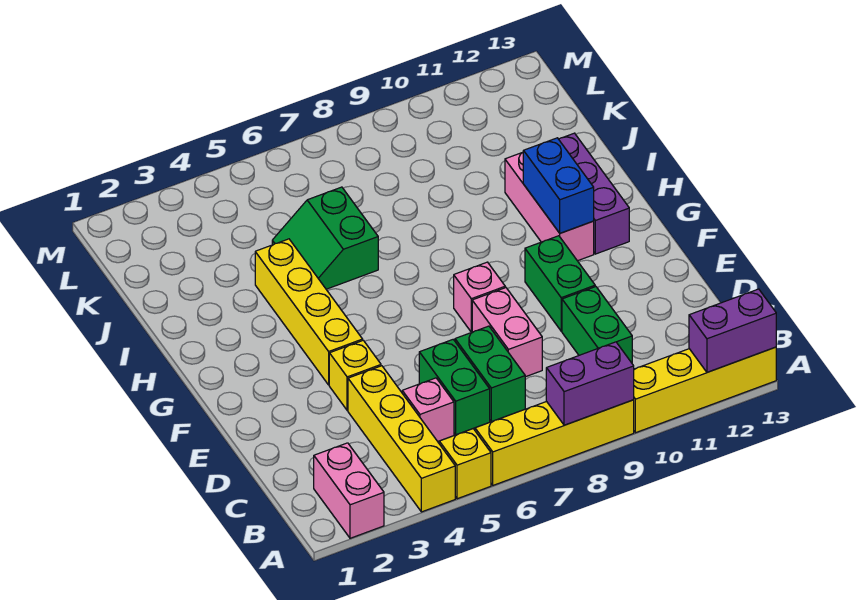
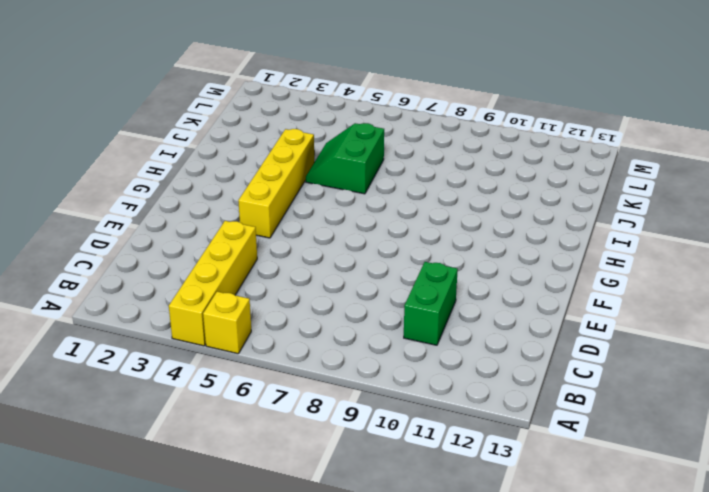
none -> pink 1x2 brick [314,443,384,538]
none -> yellow 1x4 brick [475,400,634,485]
none -> yellow 1x4 brick [634,347,776,433]

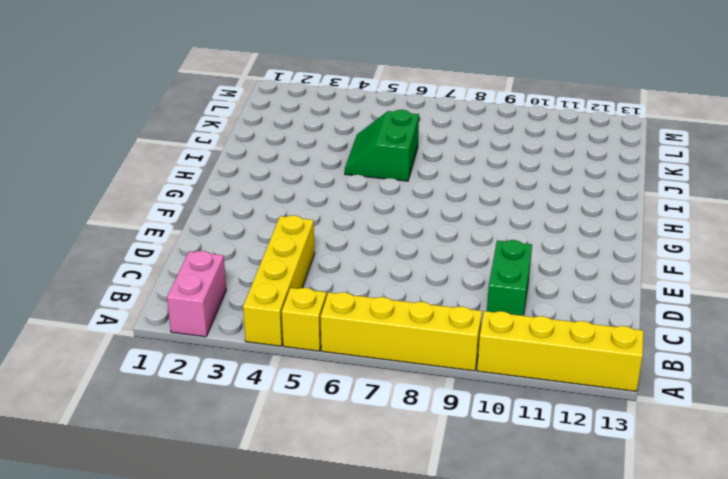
none -> pink 1x1 brick [402,378,454,441]
none -> green 1x2 brick [419,340,490,435]
none -> green 1x2 brick [455,326,525,422]

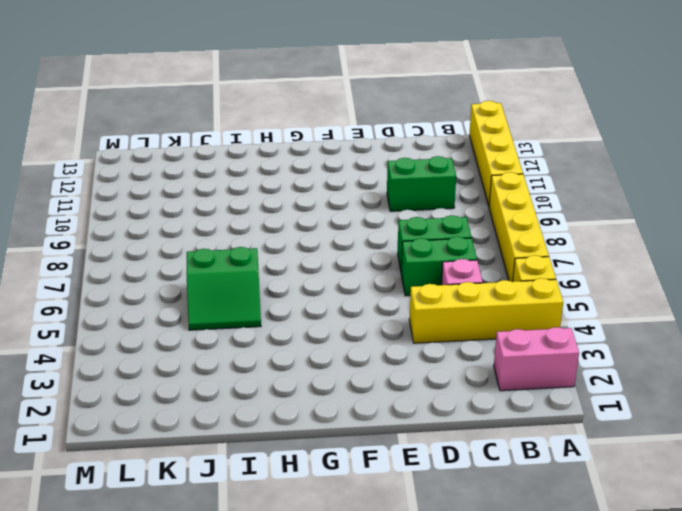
none -> pink 1x2 brick [472,288,542,377]
none -> yellow 1x1 brick [329,340,381,410]
none -> green 1x2 brick [525,236,595,331]

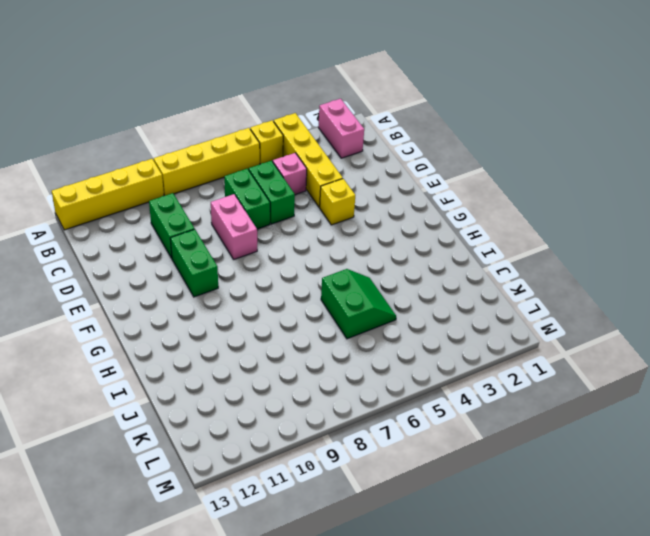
none -> yellow 1x4 brick [255,239,363,385]
none -> pink 1x1 brick [454,262,505,332]
none -> pink 1x3 brick [505,152,594,261]

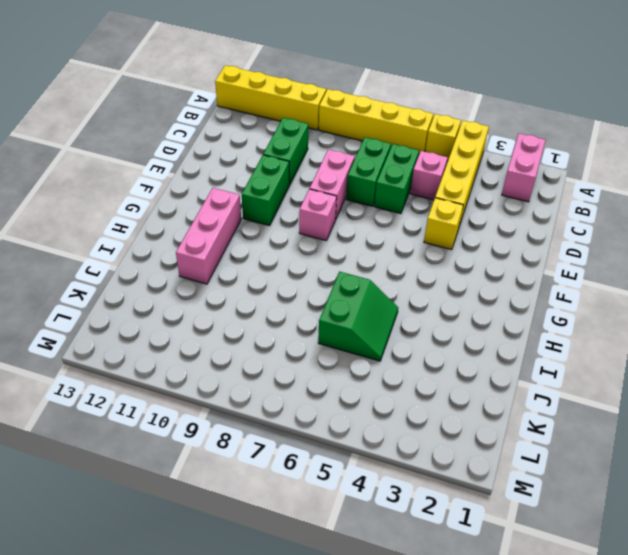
none -> yellow 1x4 brick [255,239,363,385]
none -> purple 1x3 brick [559,133,629,254]
none -> purple 1x2 brick [546,342,634,425]

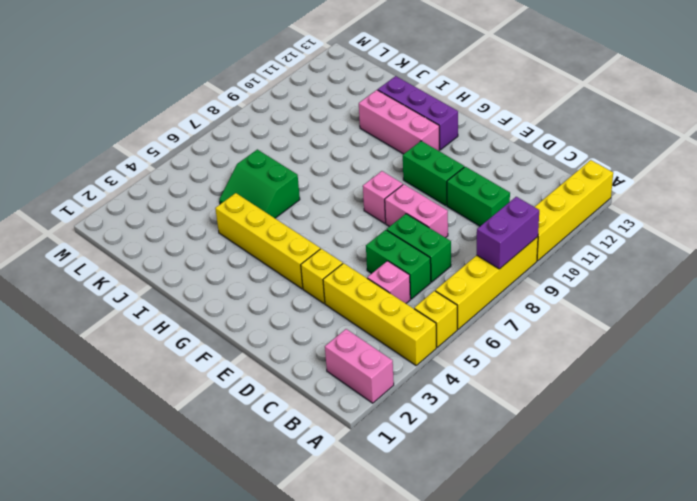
none -> purple 1x2 brick [689,289,776,372]
none -> blue 1x2 brick [523,138,594,233]

